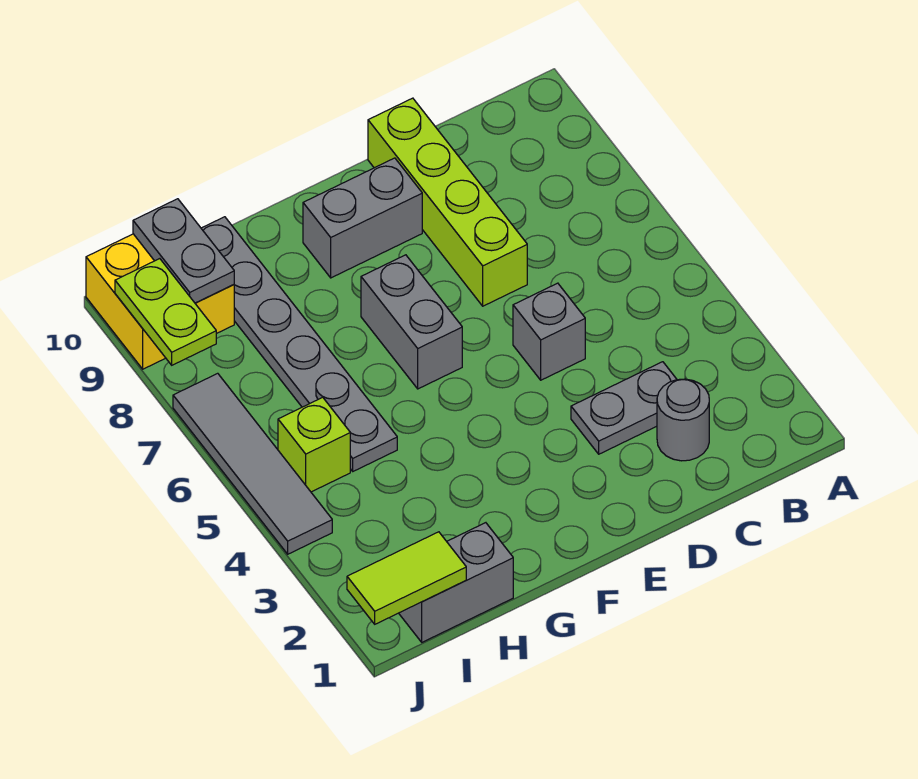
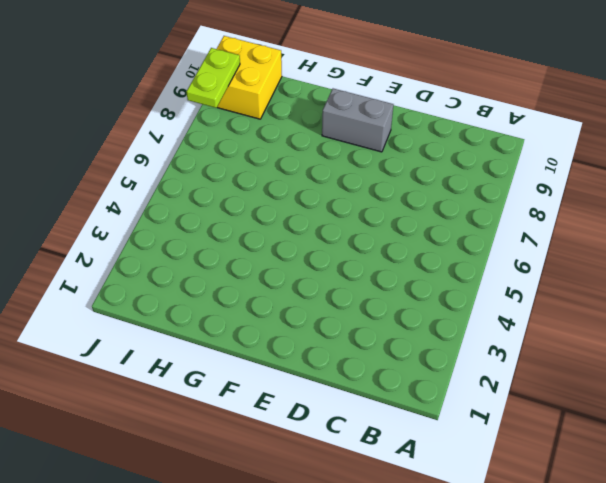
none -> grey 1x1 round brick [657,379,709,461]
none -> grey 1x2 plate [571,362,677,454]
none -> grey 1x1 brick [513,283,585,380]

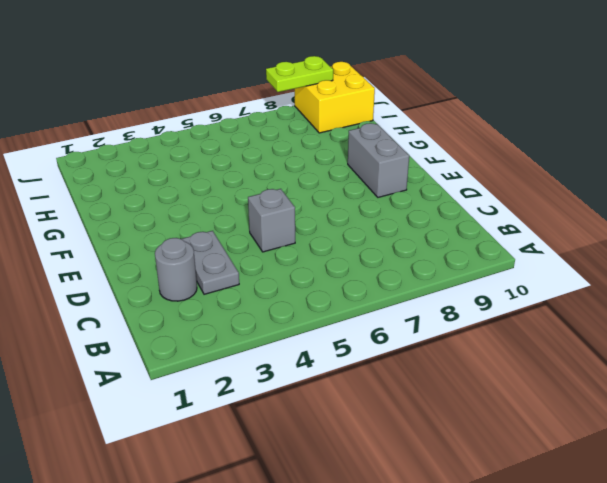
none -> lime 1x4 brick [368,98,527,306]
none -> grey 1x2 brick [361,255,462,389]
none -> grey 1x2 brick [399,523,513,642]

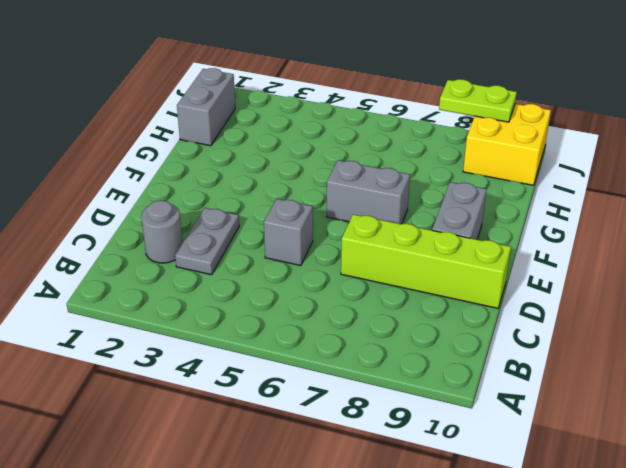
none -> grey 1x6 plate [201,217,397,471]
none -> lime 1x1 brick [278,397,350,492]
none -> grey 1x4 tile [173,373,332,554]

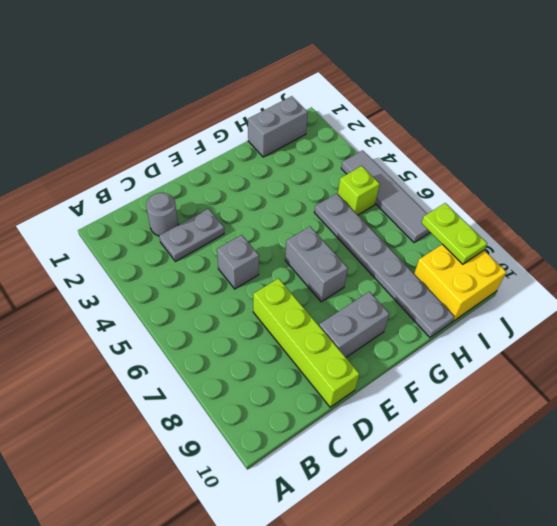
none -> lime 1x2 tile [347,532,466,624]
none -> grey 1x2 plate [133,199,234,303]

